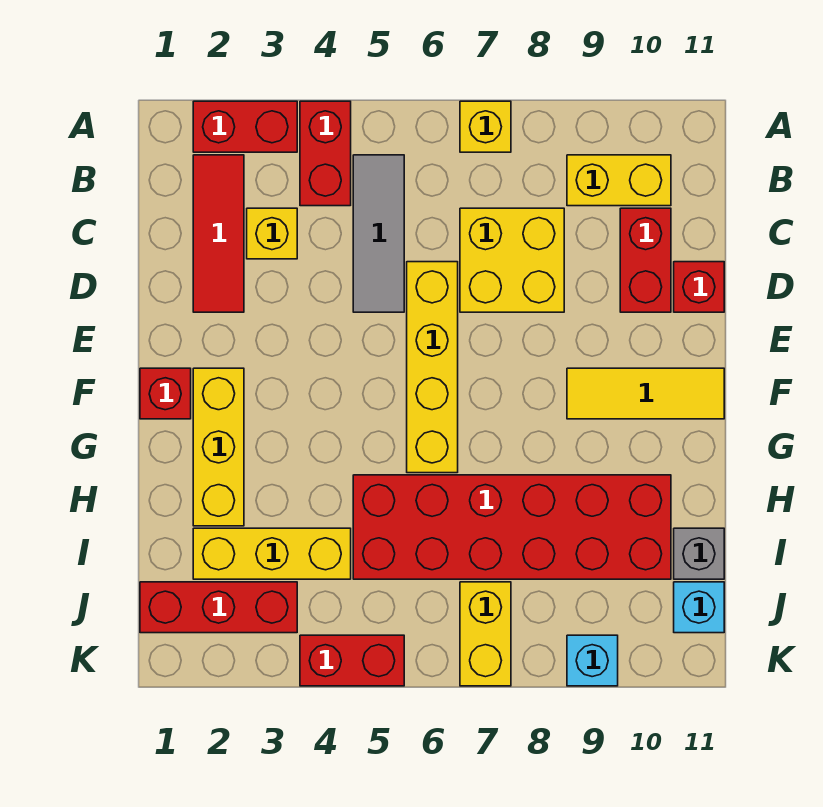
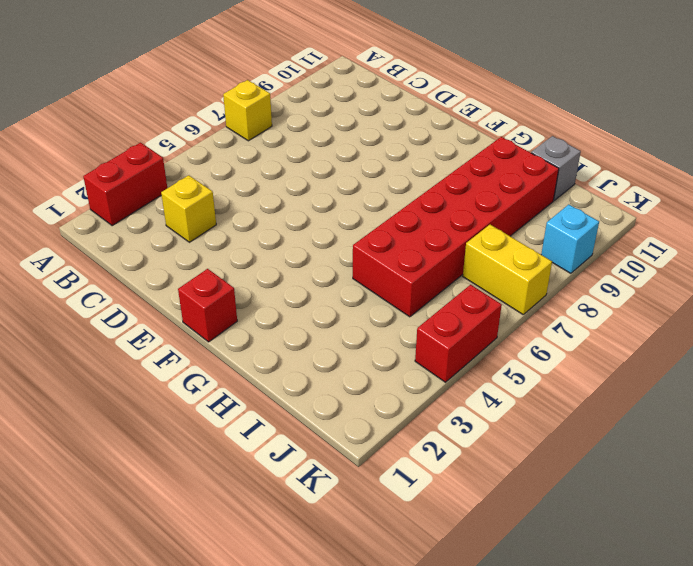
none -> red 1x2 brick [300,101,351,206]
none -> red 1x3 tile [193,155,244,312]
none -> grey 1x3 tile [353,155,404,312]

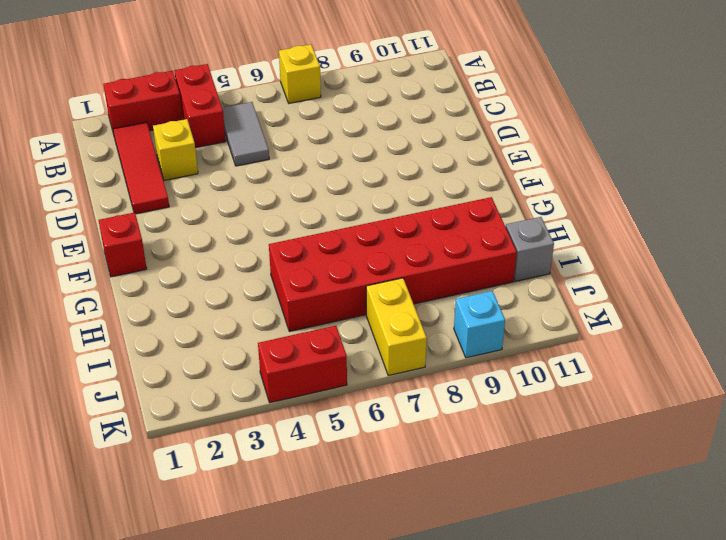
grey 1x2 tile [222,102,269,166] -> grey 1x3 tile [353,155,404,312]
none -> yellow 1x2 brick [567,155,671,206]
none -> yellow 2x2 brick [460,208,564,312]
none -> red 1x2 brick [620,208,671,312]

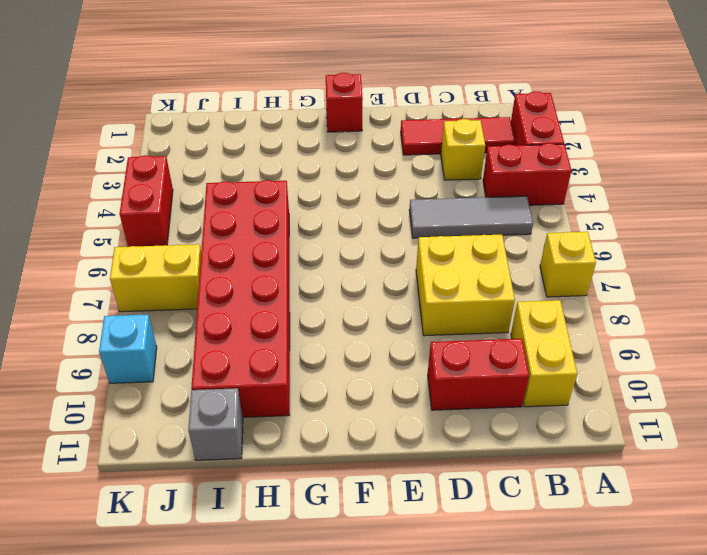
none -> yellow 1x4 brick [407,262,458,473]
none -> red 1x1 brick [674,262,724,312]
none -> yellow 1x3 brick [193,368,244,526]

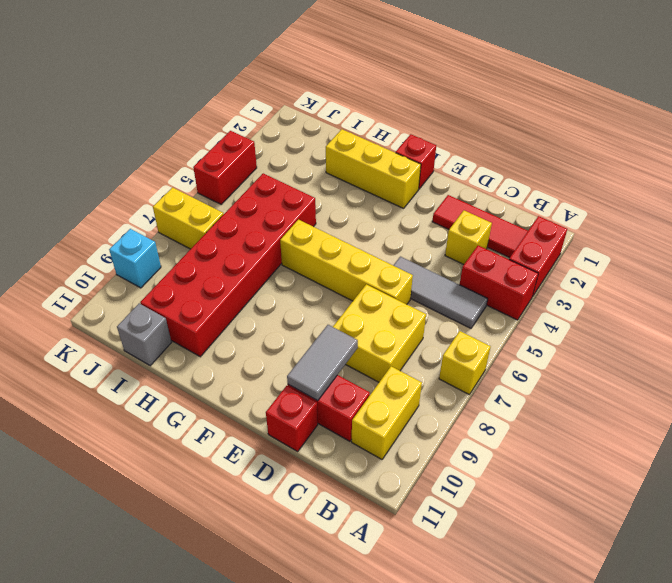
grey 1x2 tile [287,325,358,401] -> none
none -> yellow 1x3 tile [567,368,724,419]
none -> yellow 1x3 brick [193,528,351,579]
none -> red 1x3 brick [140,582,297,633]

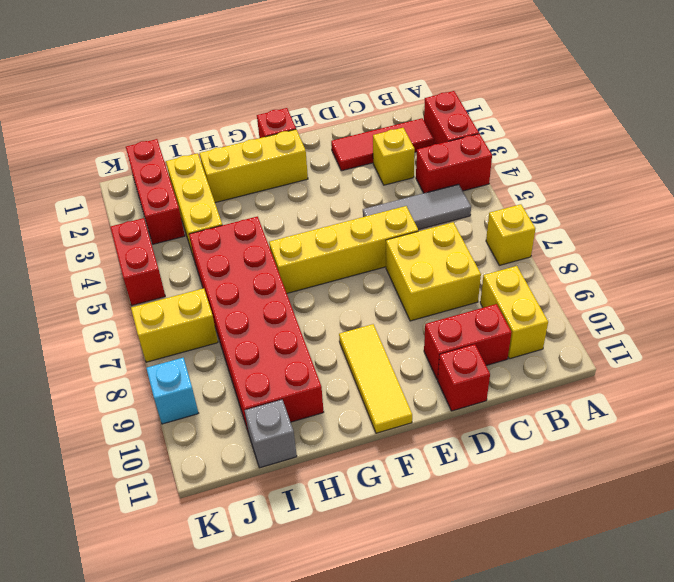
none -> cyan 1x1 brick [674,582,724,633]

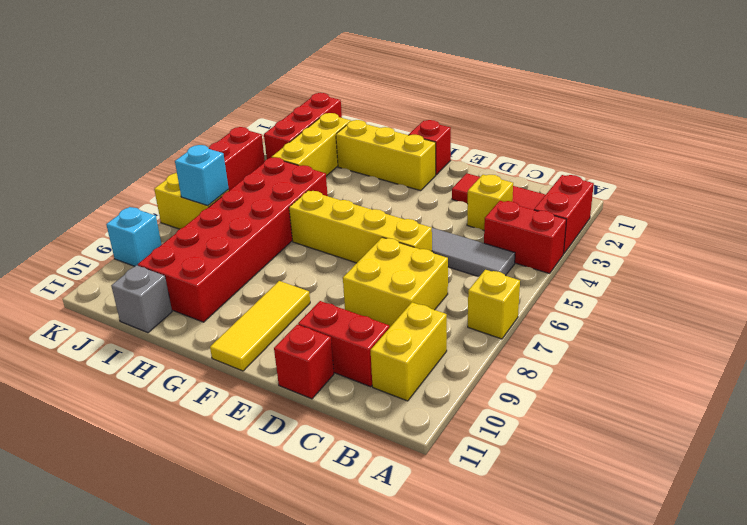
cyan 1x1 brick [175,145,229,206] -> cyan 1x1 brick moved to [674,582,724,633]

